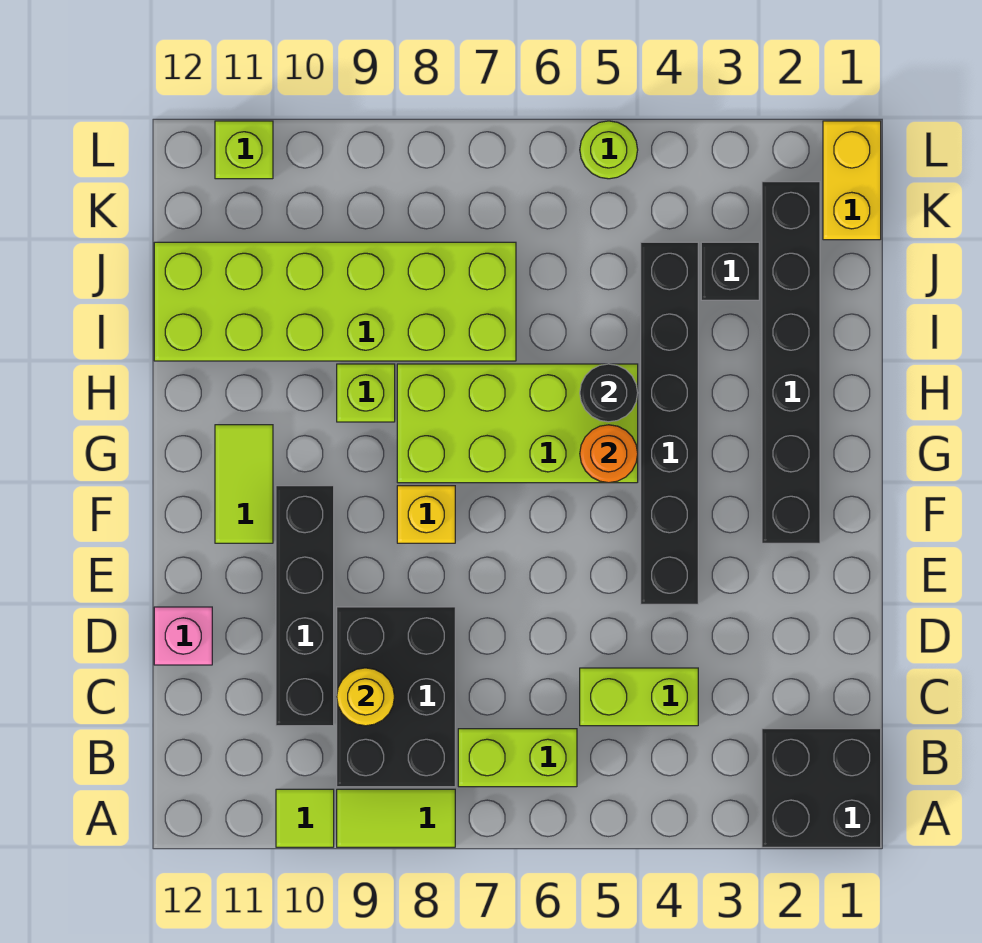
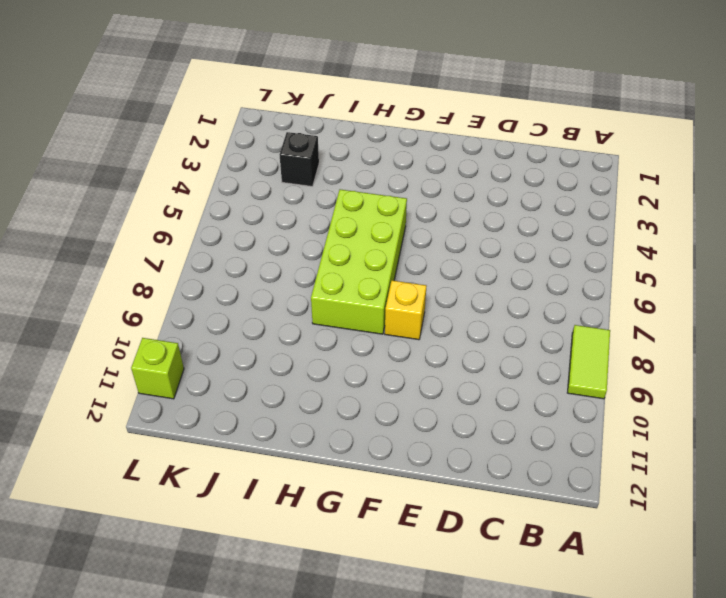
none -> black 2x2 brick [762,729,881,847]
none -> lime 1x1 tile [276,789,334,847]
none -> lime 1x2 brick [458,729,577,787]

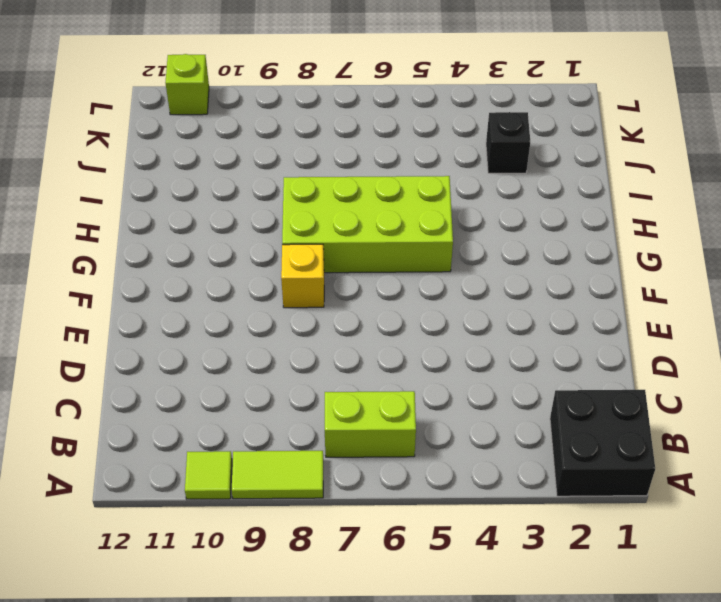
none -> black 2x3 brick [337,607,455,787]
none -> lime 1x2 brick [580,668,698,726]
none -> black 1x4 brick [276,486,334,726]

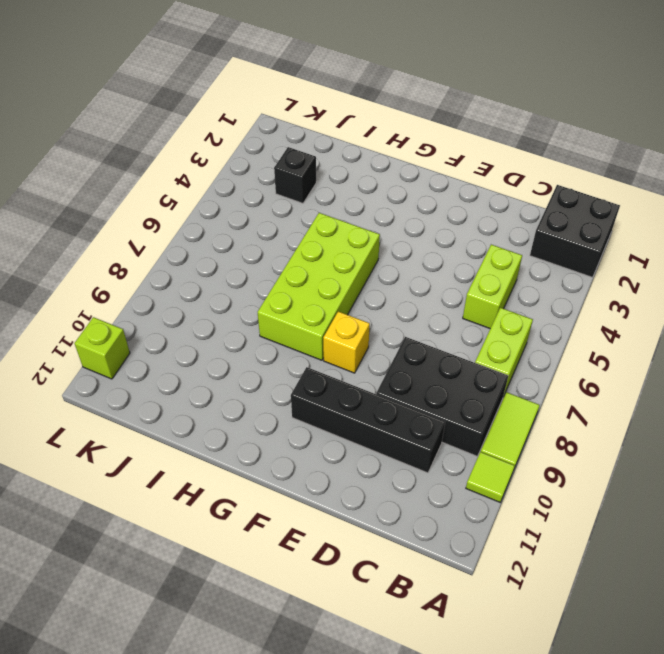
none -> pink 1x1 brick [154,607,212,665]
none -> black 1x6 brick [641,242,698,604]
none -> black 1x6 brick [762,182,820,543]

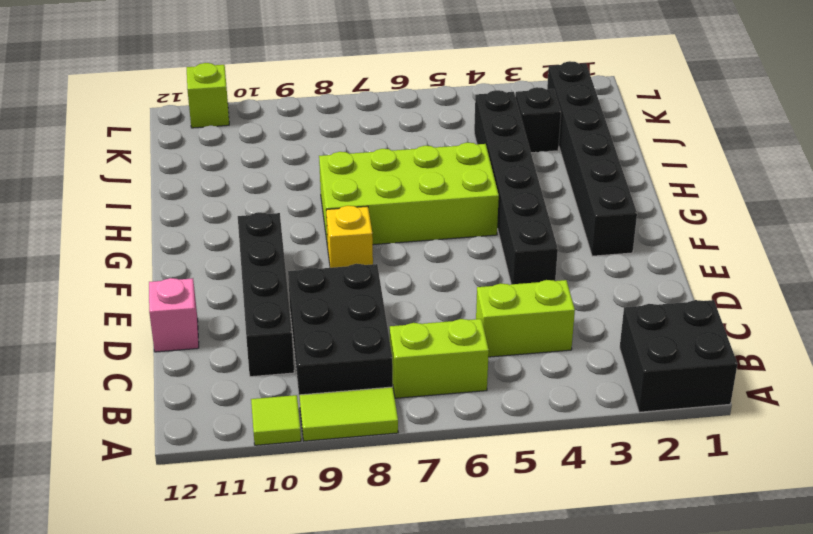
none -> lime 1x2 tile [215,425,273,543]
none -> lime 1x1 brick [337,364,395,422]
none -> lime 2x6 brick [154,242,516,361]

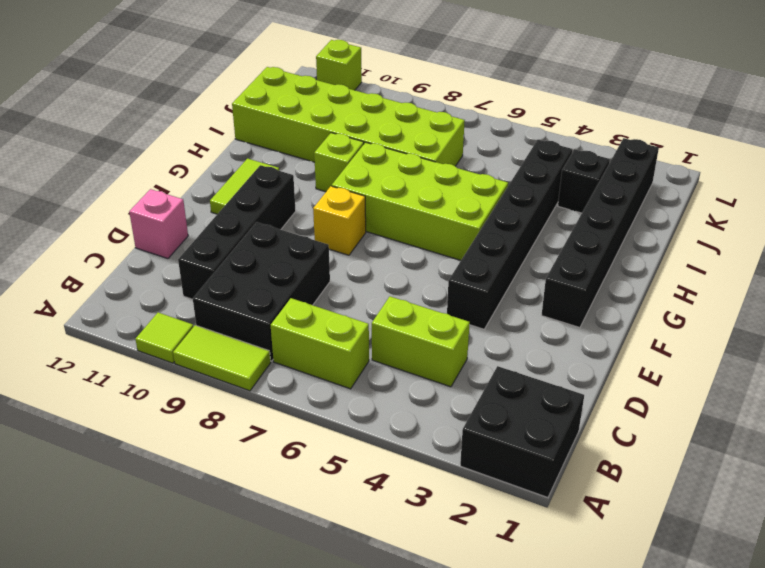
none -> yellow 1x2 brick [823,121,881,240]
none -> lime 1x1 round brick [580,121,638,179]
none -> yellow 1x1 round brick [337,668,394,726]

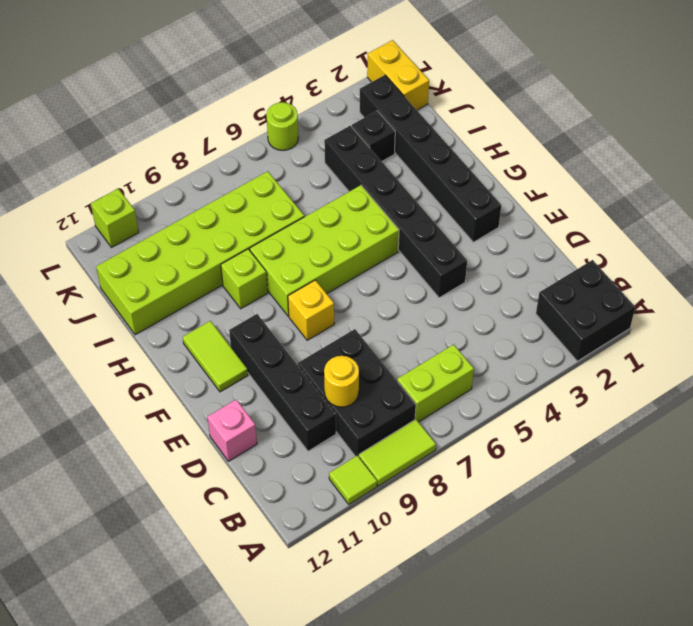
none -> lime 1x2 brick [580,668,698,726]
none -> orange 1x1 round brick [580,425,638,483]
none -> black 1x1 round brick [580,364,638,422]

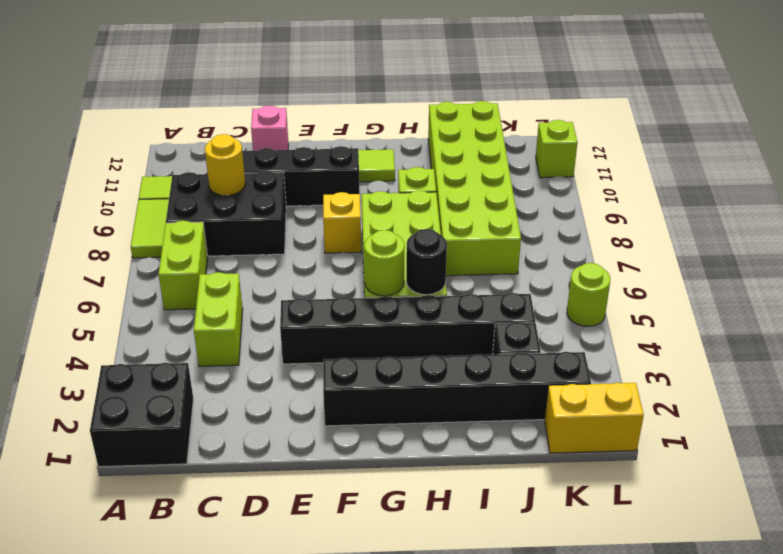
lime 1x1 round brick [364,230,405,296] -> orange 1x1 round brick [580,425,638,483]

